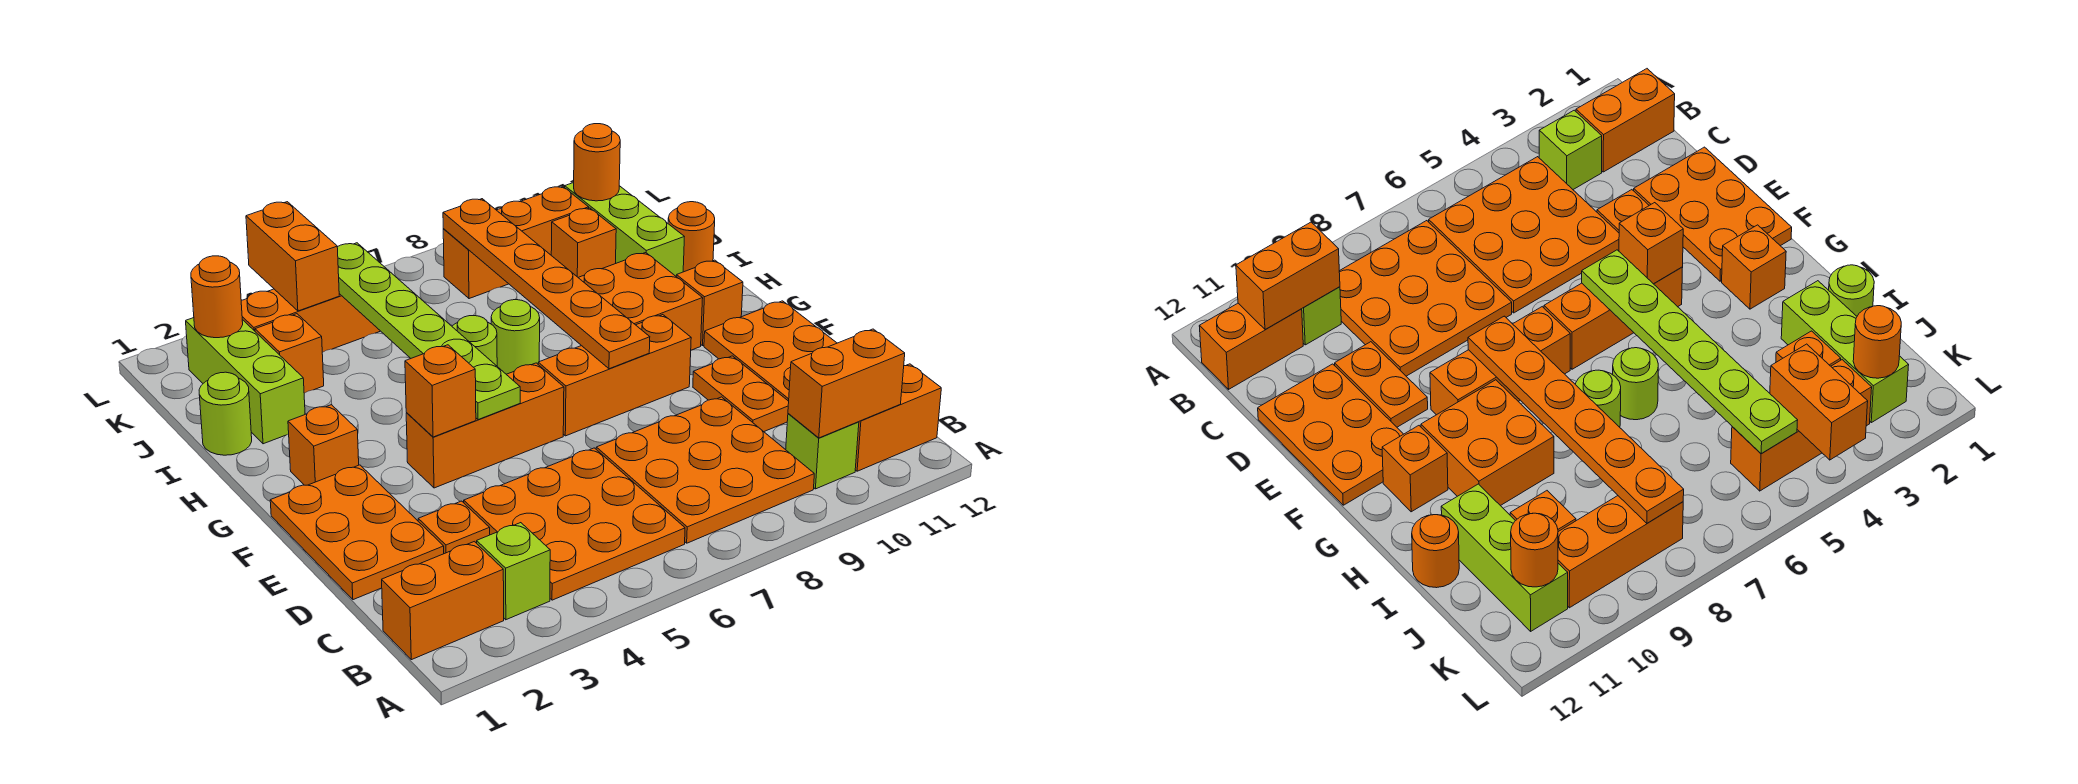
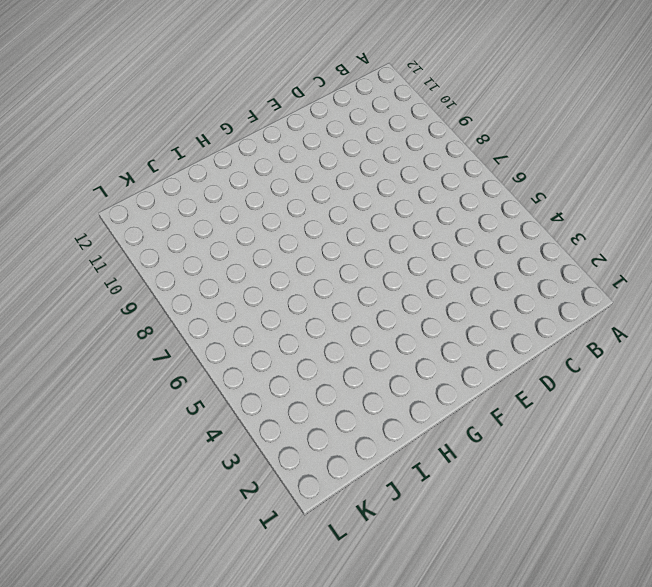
none -> orange 1x2 brick [382,542,504,660]
none -> lime 1x1 brick [477,523,550,620]
none -> orange 3x3 plate [464,448,685,600]
none -> orange 3x3 plate [596,397,814,543]

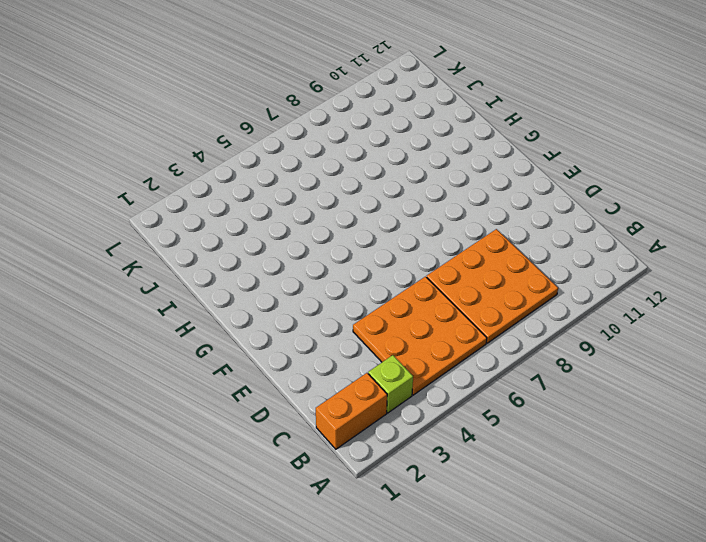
none -> lime 1x1 brick [786,414,859,489]
none -> orange 1x2 brick [855,364,941,471]
none -> orange 2x3 plate [270,465,444,600]
none -> orange 1x1 plate [418,501,490,554]

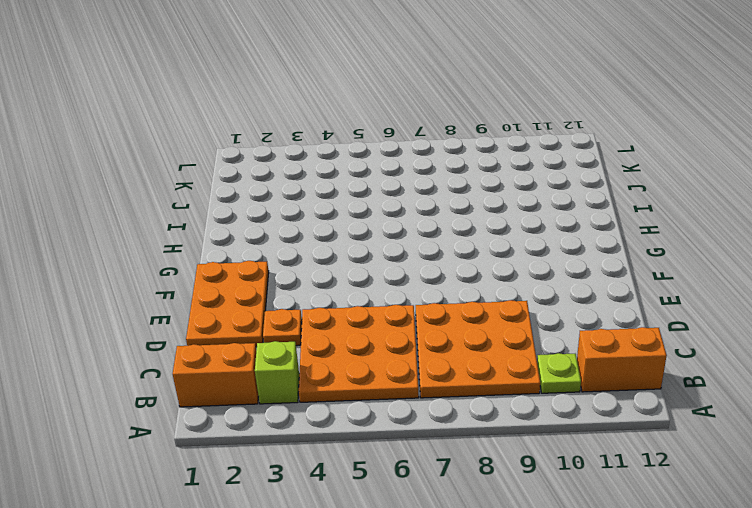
lime 1x1 plate [537,353,581,393] -> lime 1x1 brick [786,414,859,489]
none -> orange 1x2 plate [693,356,789,432]
none -> orange 2x3 plate [704,301,837,401]
none -> orange 1x3 brick [406,363,564,488]
none -> orange 1x3 brick [538,315,691,436]

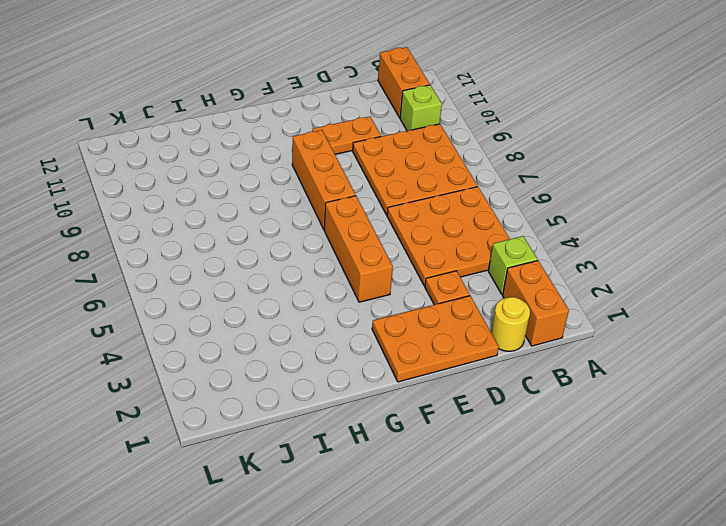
yellow 1x1 round brick [491,297,530,351] -> none
none -> orange 2x3 plate [704,301,837,401]
none -> orange 1x1 brick [288,405,359,485]
none -> orange 2x2 brick [578,253,703,350]
none -> orange 1x1 brick [676,260,743,346]

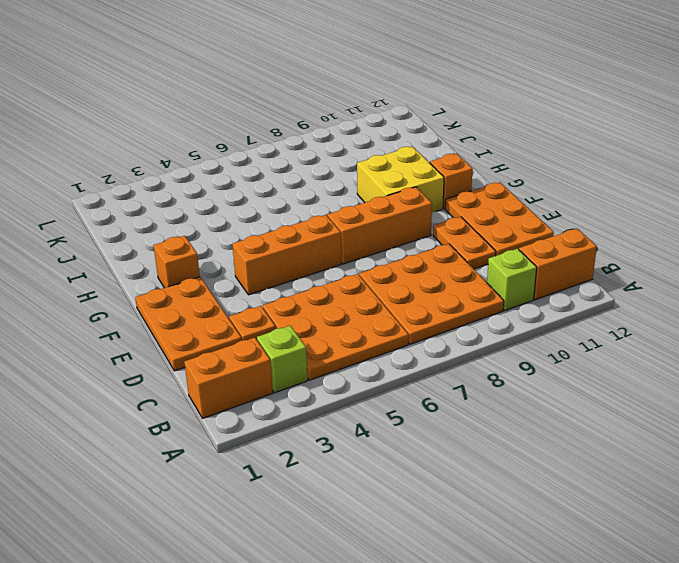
yellow 2x2 brick [357,146,444,212] -> orange 2x2 brick [578,253,703,350]
none -> lime 1x1 round brick [452,316,497,366]
none -> lime 1x1 round brick [491,300,540,374]
none -> lime 1x1 round brick [199,372,252,455]
none -> lime 1x3 brick [186,318,305,444]

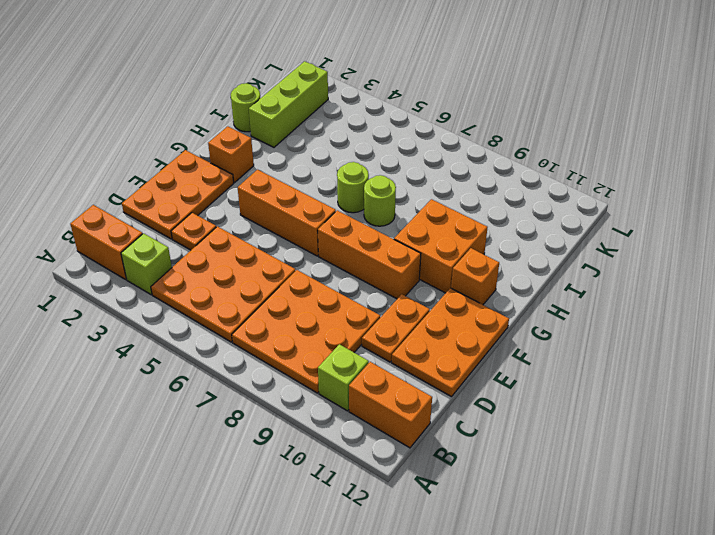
none -> lime 1x3 brick [565,183,684,276]
none -> orange 1x1 round brick [668,202,715,272]
none -> orange 1x1 brick [255,314,324,393]
none -> orange 1x1 brick [551,208,616,277]

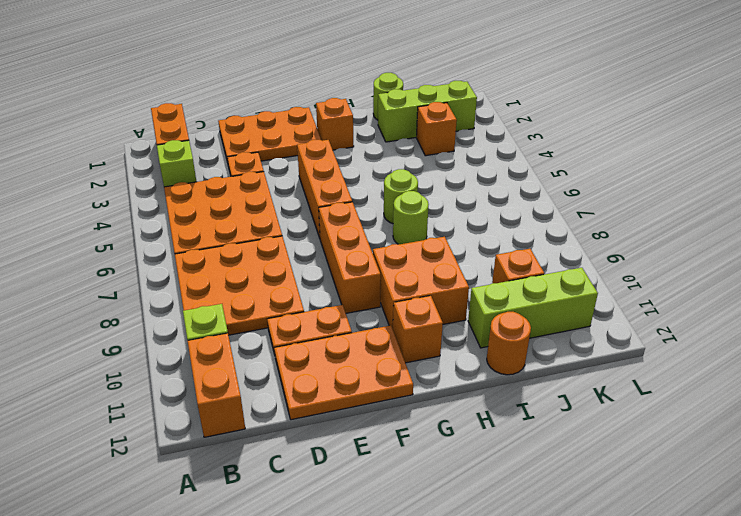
none -> orange 1x3 brick [241,289,380,352]
none -> orange 1x3 brick [443,186,589,299]
none -> orange 1x2 brick [788,329,905,438]
none -> orange 1x1 brick [405,345,476,437]

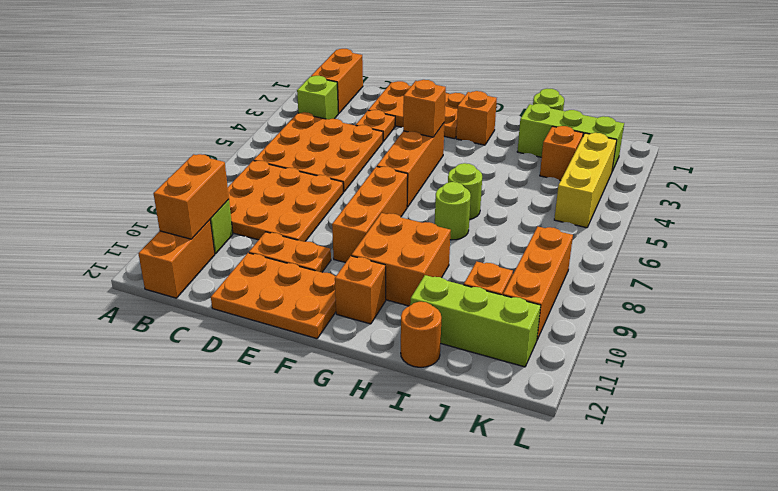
yellow 1x3 brick [554,133,617,228] -> orange 1x3 brick [241,289,380,352]
none -> lime 1x6 plate [337,243,520,420]
none -> orange 1x6 plate [443,199,650,369]
none -> orange 1x1 round brick [191,256,243,338]
none -> orange 1x2 brick [246,202,339,311]

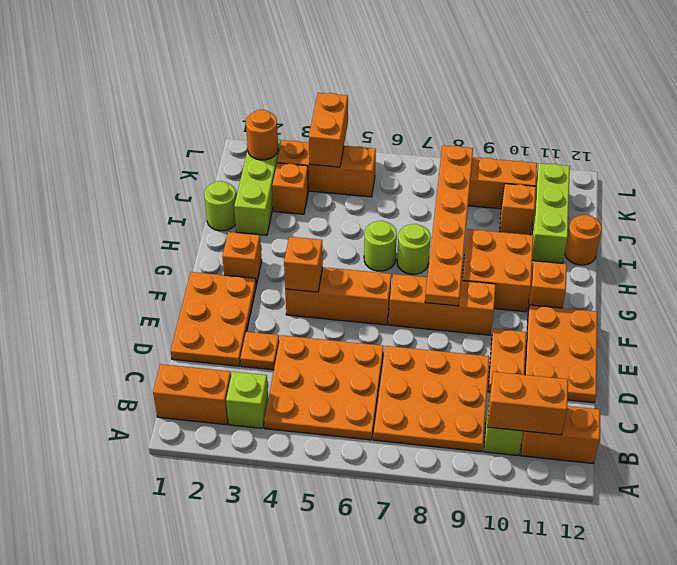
none -> lime 1x6 plate [337,243,520,420]
none -> orange 1x1 round brick [574,124,620,201]

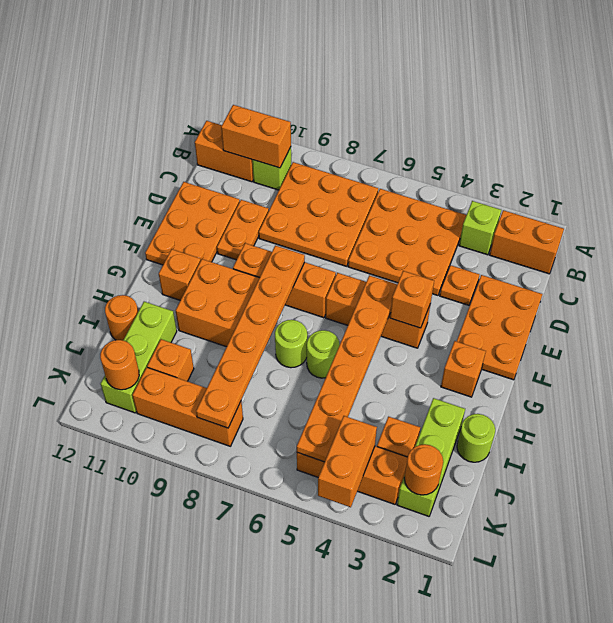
orange 1x6 plate [297,275,397,462] -> lime 1x6 plate [337,243,520,420]

